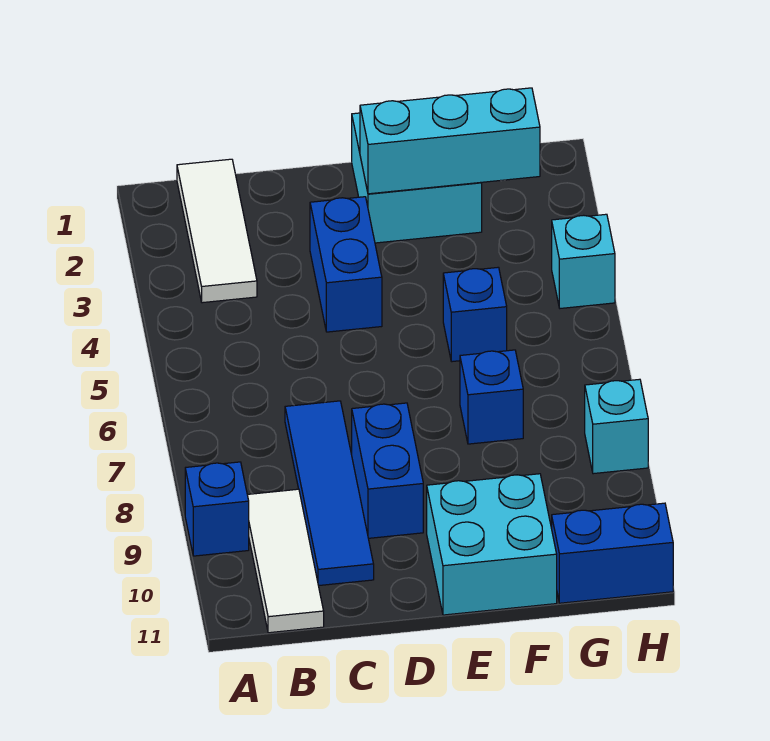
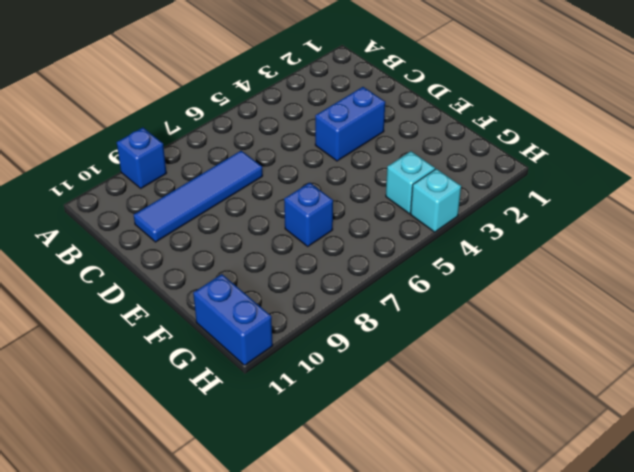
cyan 1x1 brick [386,151,435,213] -> cyan 1x1 brick moved to [585,379,648,474]
none -> white 1x3 tile [177,159,257,303]
none -> white 1x3 tile [247,489,324,633]
none -> blue 1x2 brick [352,403,423,538]

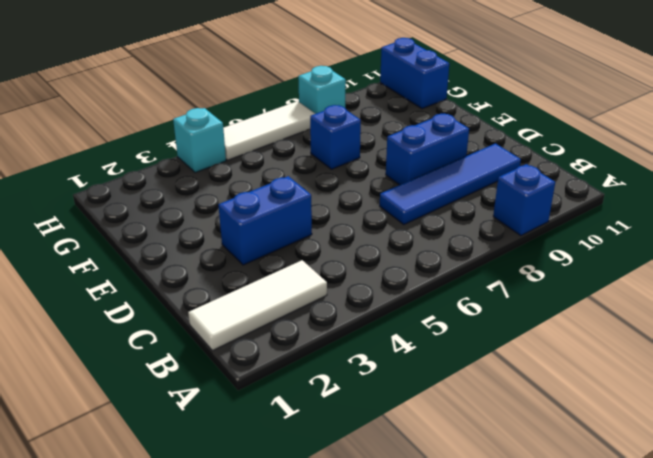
white 1x3 tile [223,101,315,160] -> white 1x3 tile moved to [247,489,324,633]
none -> cyan 2x2 brick [352,113,482,243]
none -> cyan 2x2 brick [427,474,557,615]
none -> blue 1x1 brick [443,267,507,362]

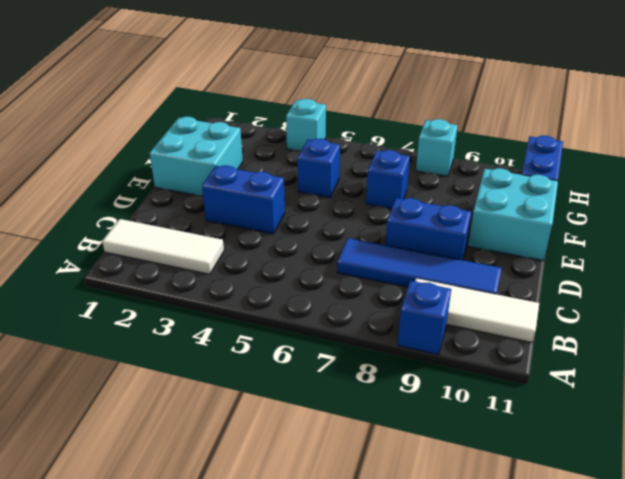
none -> cyan 1x3 brick [360,88,540,194]

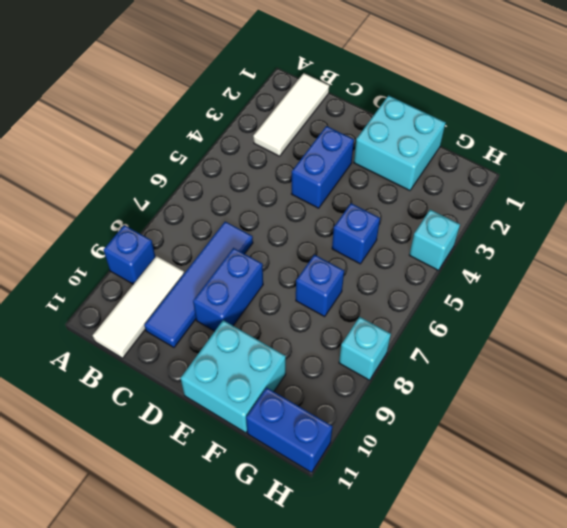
none -> cyan 1x3 brick [360,88,540,194]

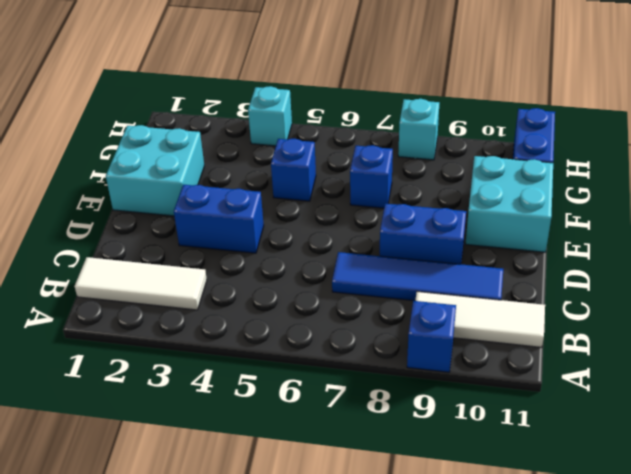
none -> cyan 1x3 brick [360,88,540,194]

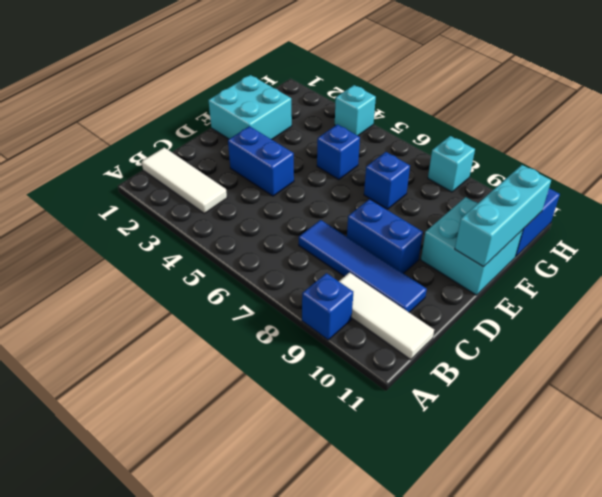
cyan 1x3 brick [455,165,551,267] -> cyan 1x3 brick moved to [360,88,540,194]

